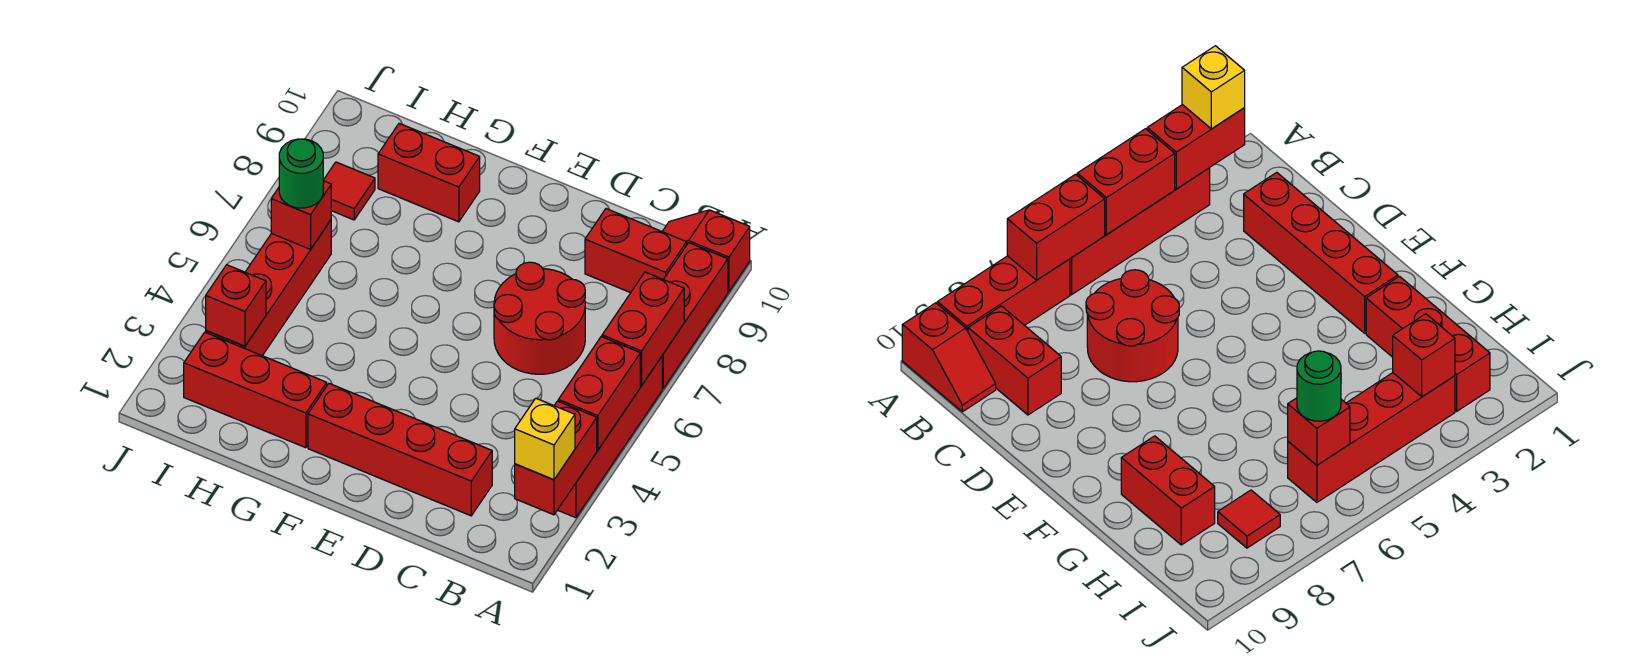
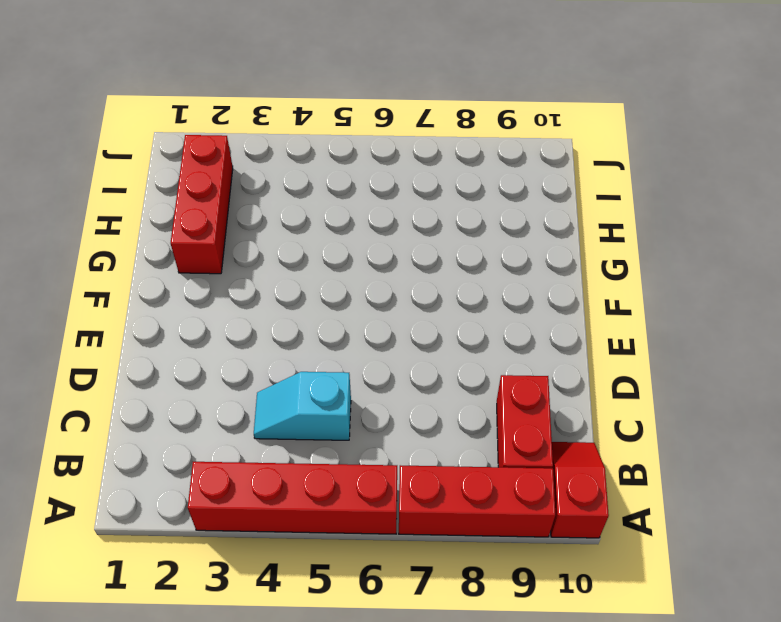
cyan 1x2 slope [254,372,351,440] -> none
none -> red 1x4 brick [308,383,492,516]
none -> red 2x2 round brick [494,262,585,374]
none -> red 1x2 brick [378,123,480,222]

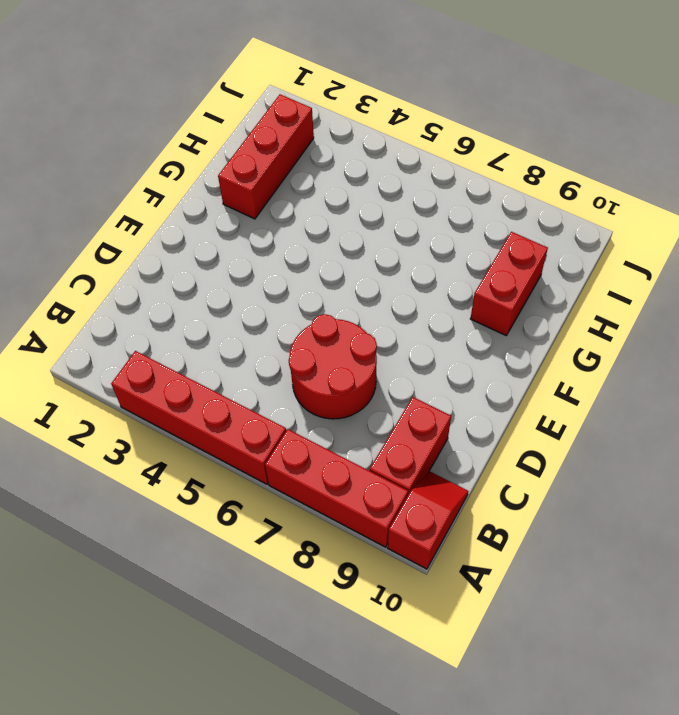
none -> red 1x4 brick [308,383,492,516]
none -> red 1x4 brick [206,220,331,356]
none -> red 1x1 tile [323,162,375,220]

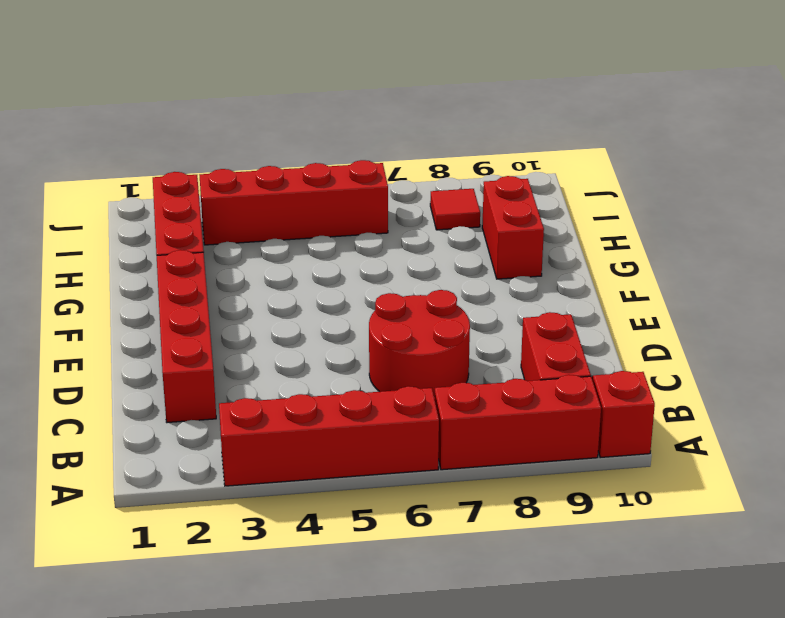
none -> red 1x2 brick [515,401,597,515]
none -> red 1x2 brick [558,337,640,450]
none -> red 1x2 brick [602,272,684,386]

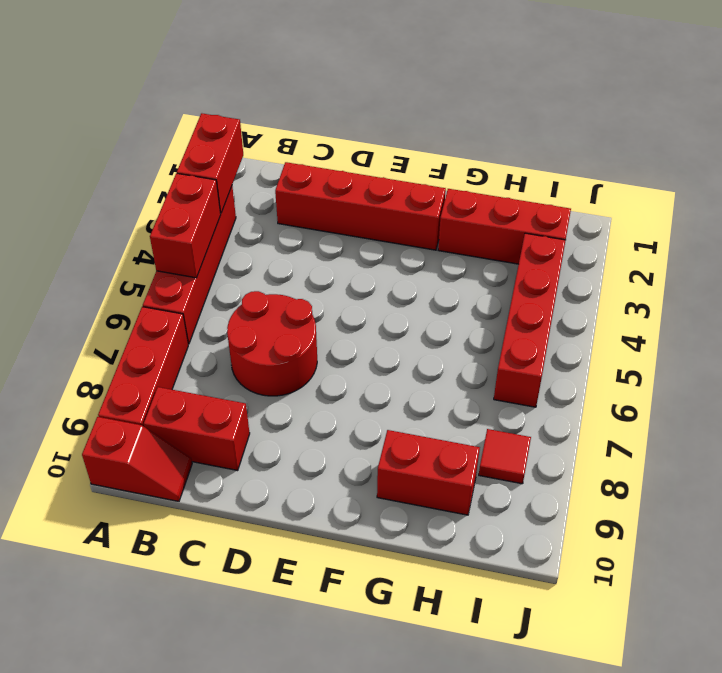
none -> red 1x2 brick [602,272,684,386]
none -> red 1x1 brick [206,265,266,346]
none -> red 1x1 brick [271,181,331,249]

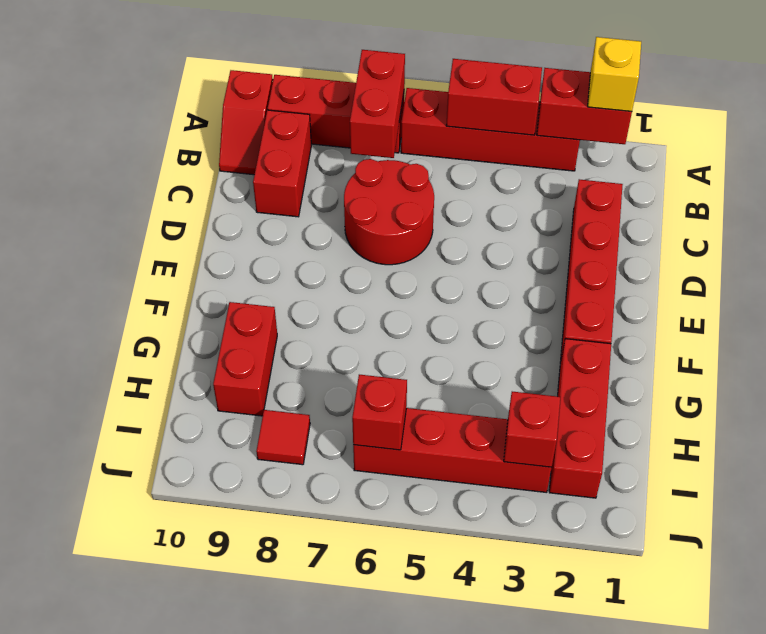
red 1x2 brick [350,50,405,158] -> red 1x2 brick turned to [602,272,684,386]
none -> green 1x1 round brick [279,139,323,208]

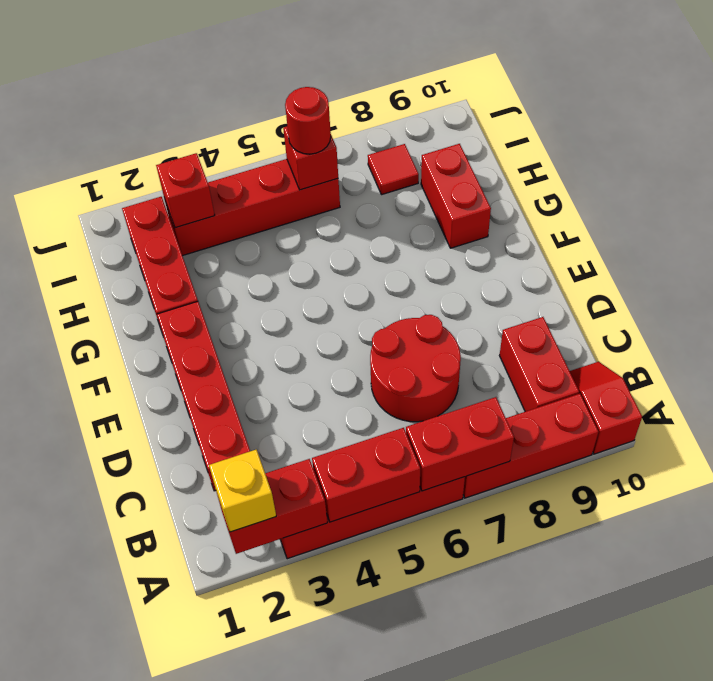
red 1x1 round brick [285,87,331,154] -> green 1x1 round brick [279,139,323,208]

